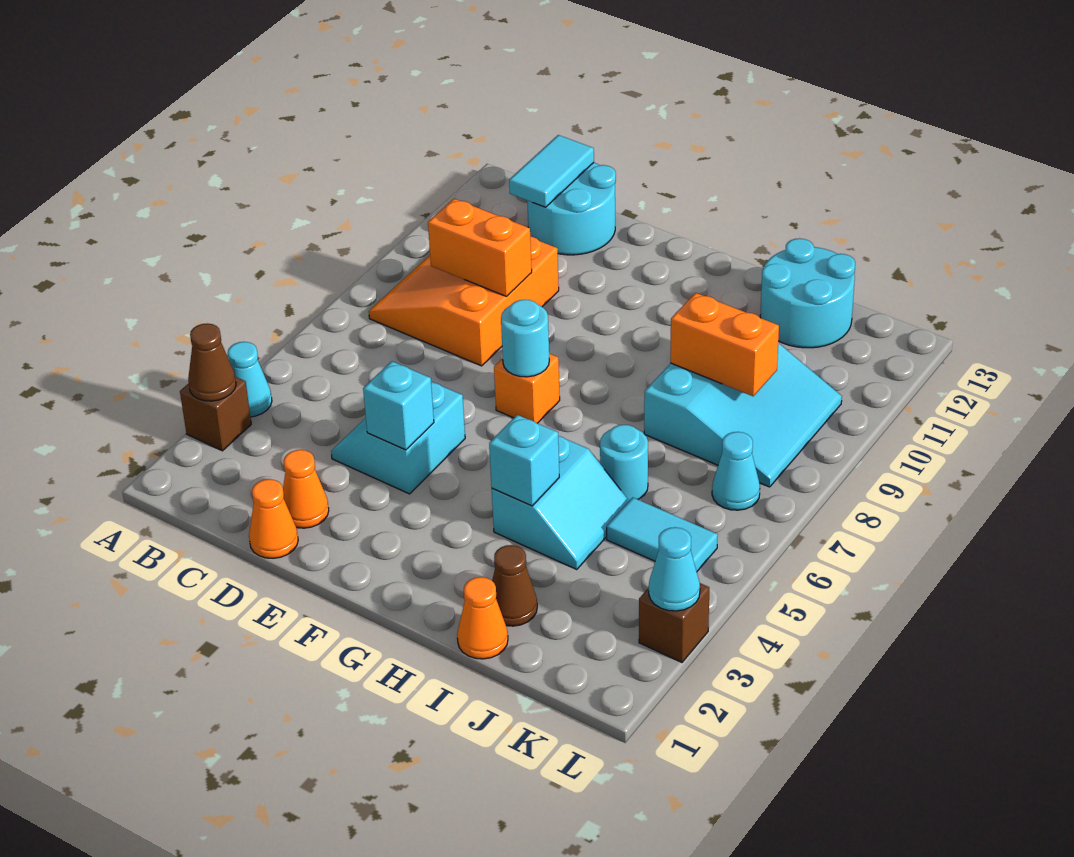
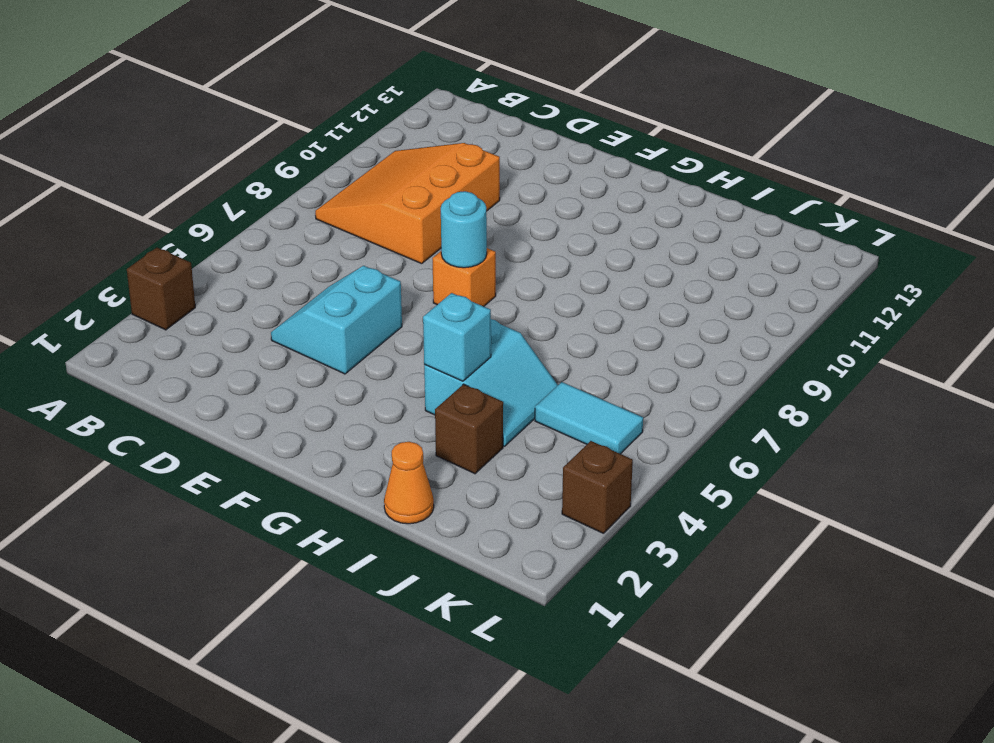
brown 1x1 brick [435,384,503,474] -> none
none -> cyan 1x1 cone [228,342,272,417]
none -> cyan 2x2 round brick [527,163,616,255]
none -> orange 1x1 cone [249,479,298,558]

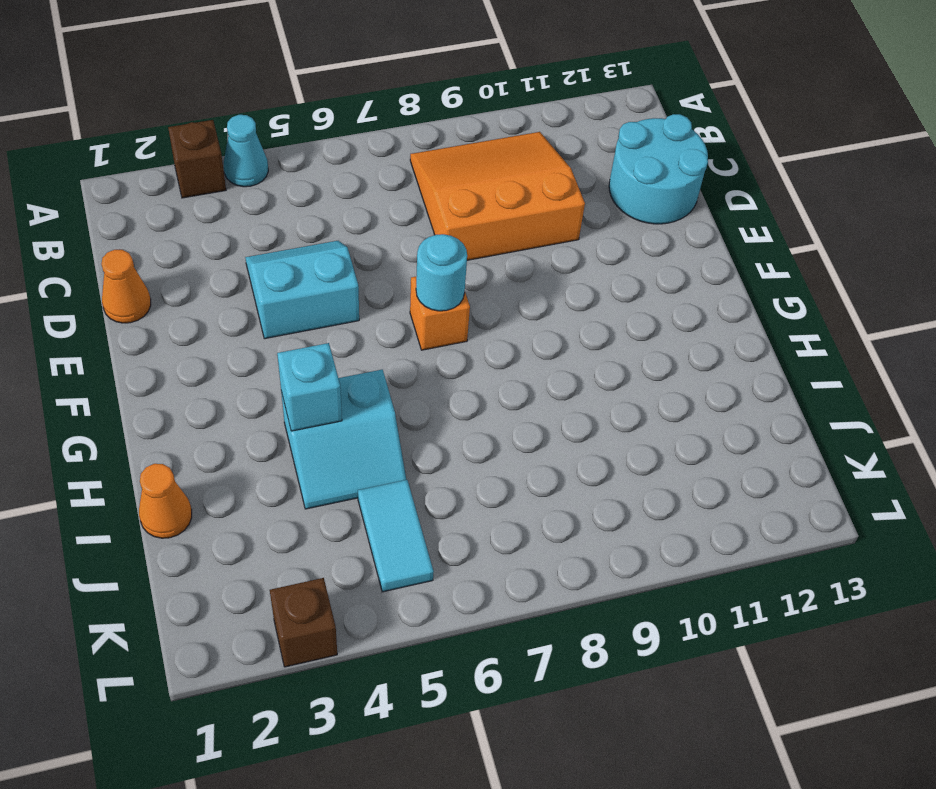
none -> orange 1x1 cone [283,450,329,528]
none -> brown 1x1 cone [492,545,537,626]
none -> cyan 1x1 round brick [600,425,648,501]

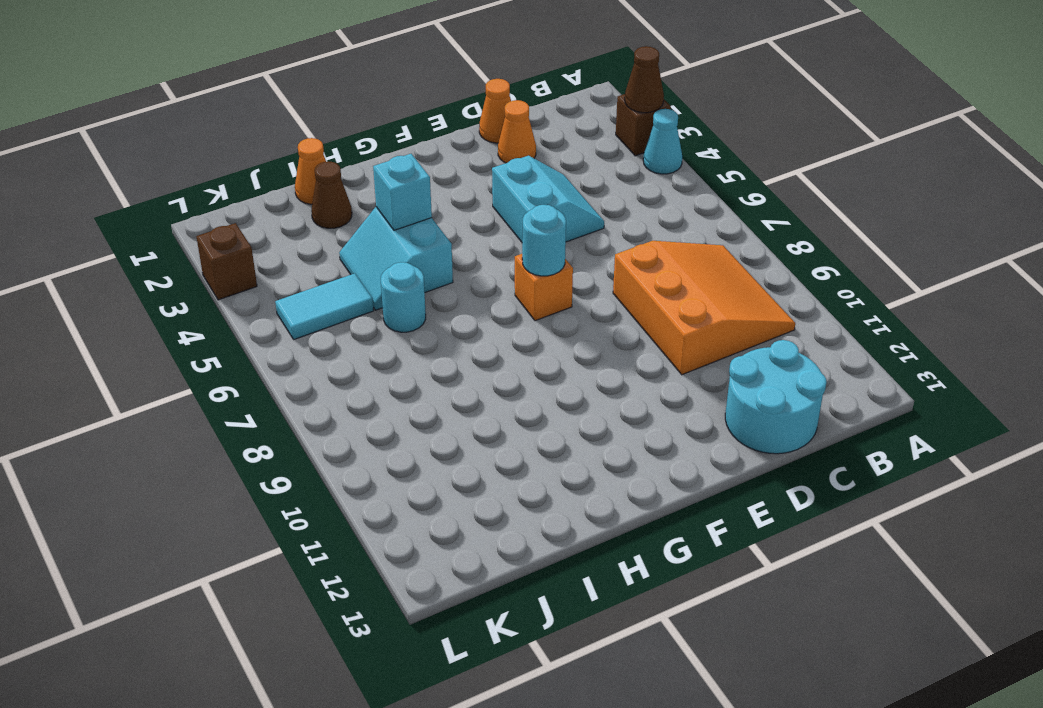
none -> cyan 3x3 slope [644,343,842,487]
none -> cyan 2x2 round brick [760,238,855,348]
none -> cyan 1x1 cone [712,432,760,510]

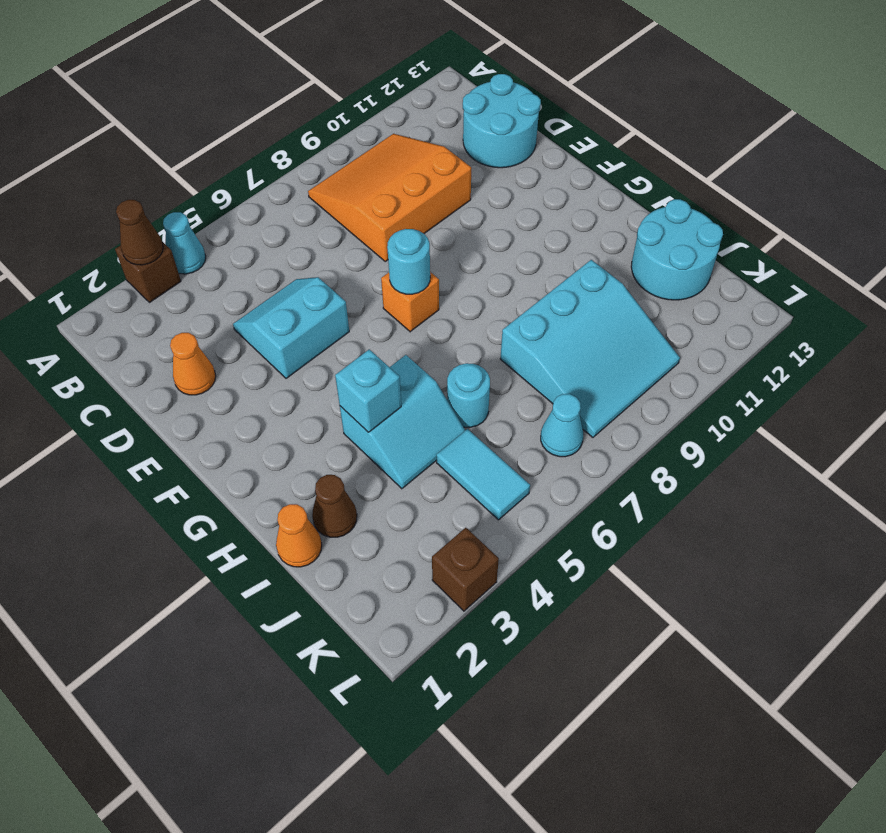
none -> orange 1x1 cone [249,479,298,558]
none -> orange 1x2 brick [428,199,532,296]
none -> cyan 1x2 tile [509,135,594,207]

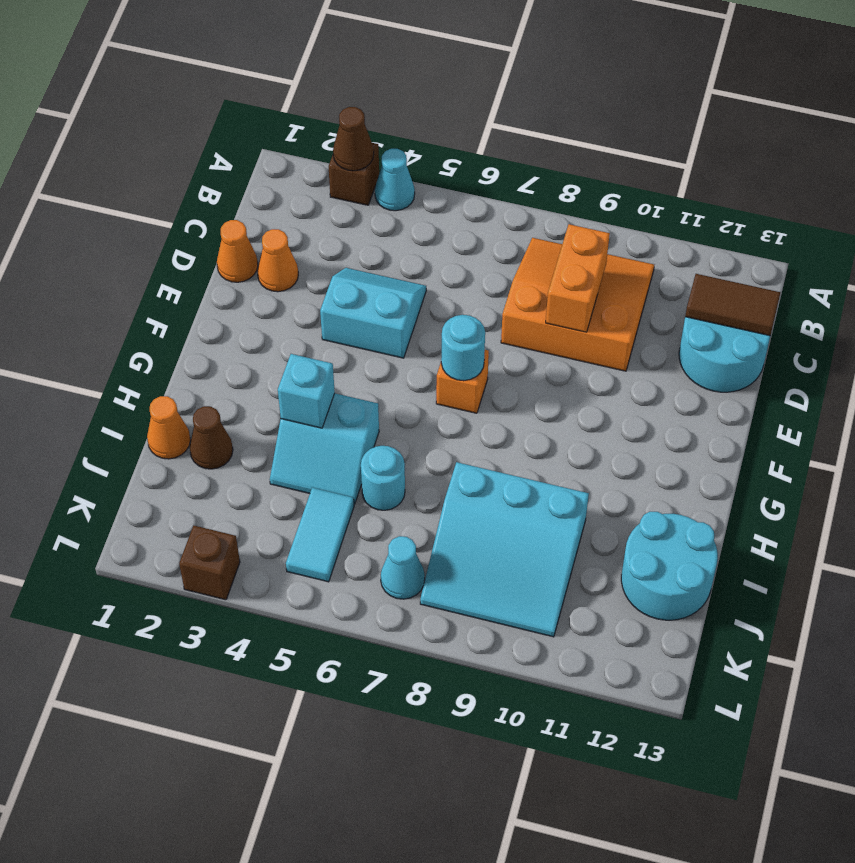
brown 1x2 tile [685,274,780,336] -> cyan 1x2 tile [509,135,594,207]
none -> cyan 1x1 brick [363,361,434,450]
none -> orange 1x2 brick [670,293,779,396]
none -> cyan 1x1 cone [649,527,700,611]

